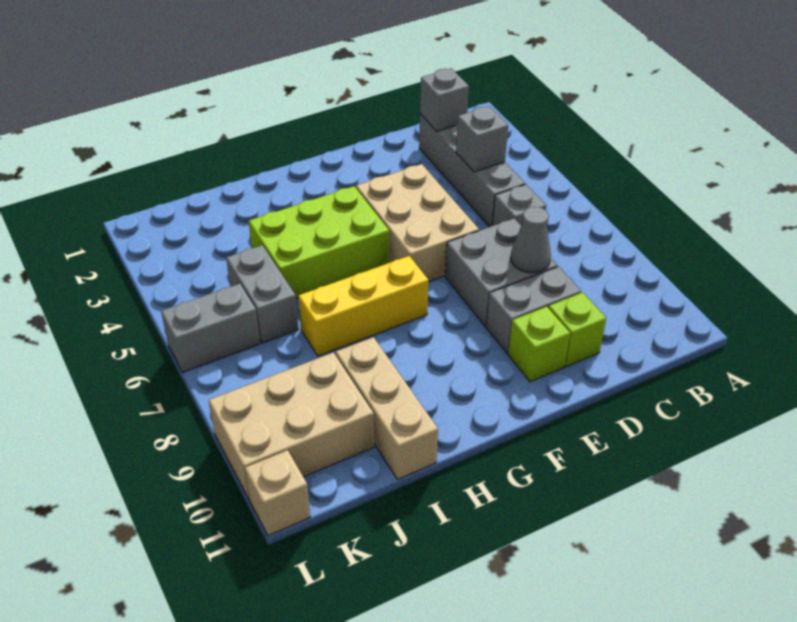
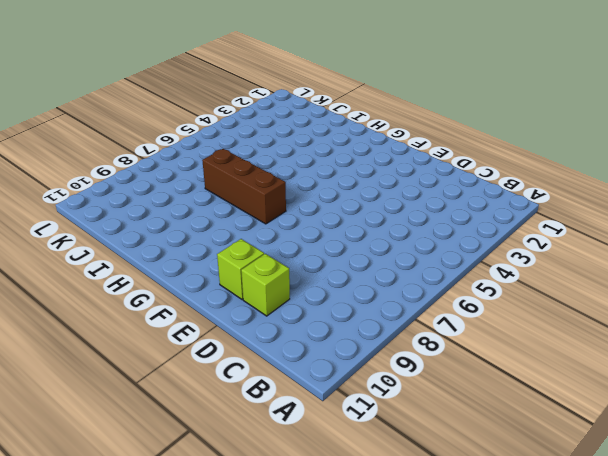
brown 1x3 brick [202,149,286,224] -> yellow 1x3 brick [298,256,429,356]
none -> grey 1x4 brick [419,114,525,227]
none -> grey 1x1 brick [492,184,546,226]
none -> grey 2x2 brick [445,218,558,326]

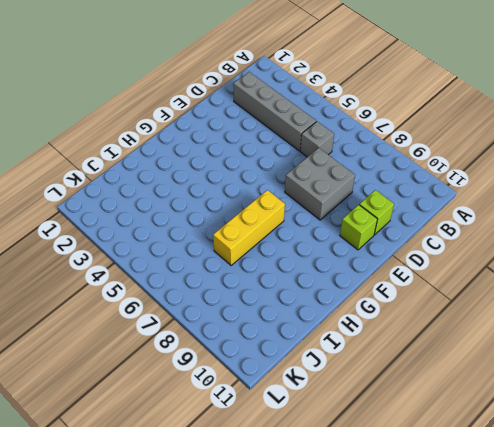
none -> grey 1x2 brick [486,267,582,353]
none -> tan 2x3 brick [356,164,479,282]
none -> lime 2x3 brick [249,186,389,298]

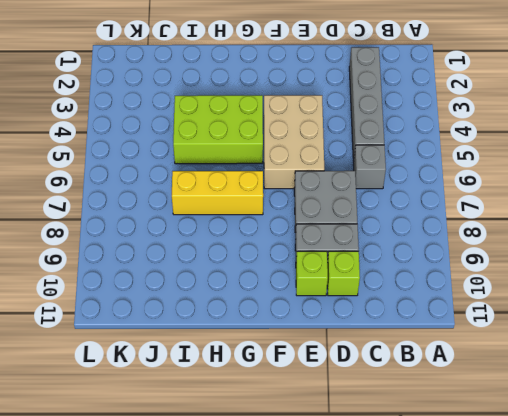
none -> tan 1x3 brick [336,337,438,479]
none -> grey 1x2 brick [226,245,298,343]
none -> tan 2x3 brick [209,352,374,500]

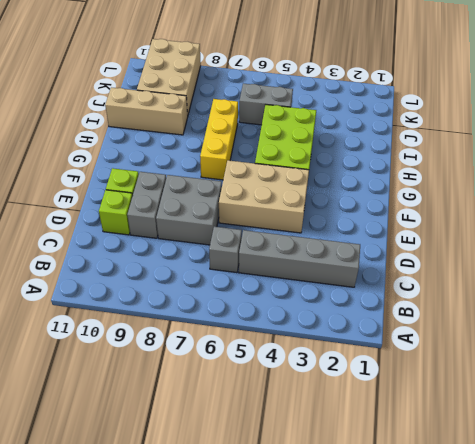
none -> grey 1x2 brick [161,284,260,372]
none -> tan 1x1 brick [245,450,310,536]
none -> grey 1x1 brick [420,68,469,131]

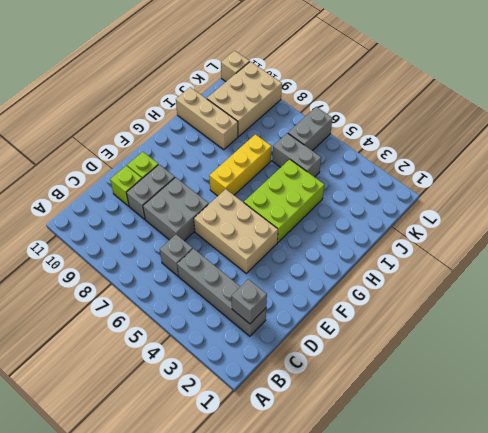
none -> grey 1x1 brick [456,106,508,172]
none -> grey 1x1 cone [511,207,551,273]

